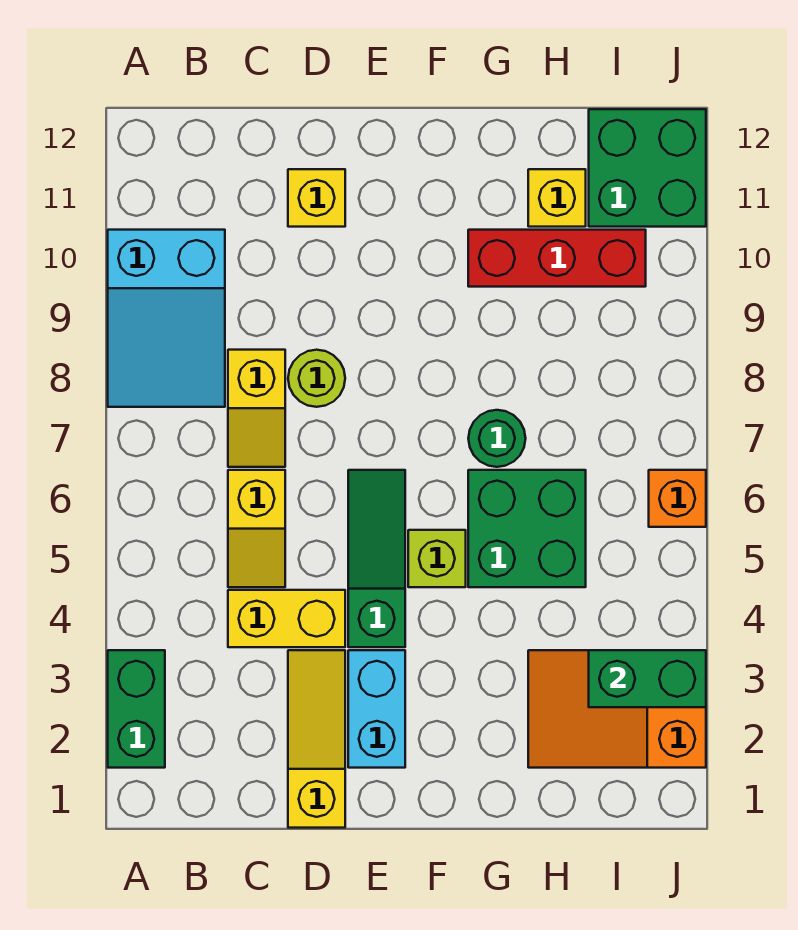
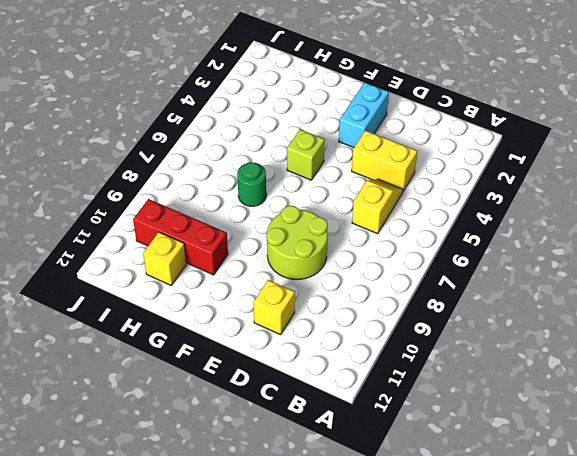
lime 2x2 round brick [267,206,328,279] -> lime 1x1 round brick [288,350,345,407]
none -> green 1x2 brick [108,650,165,768]
none -> cyan 2x3 slope [108,230,225,407]
none -> yellow 1x2 slope [228,350,285,467]

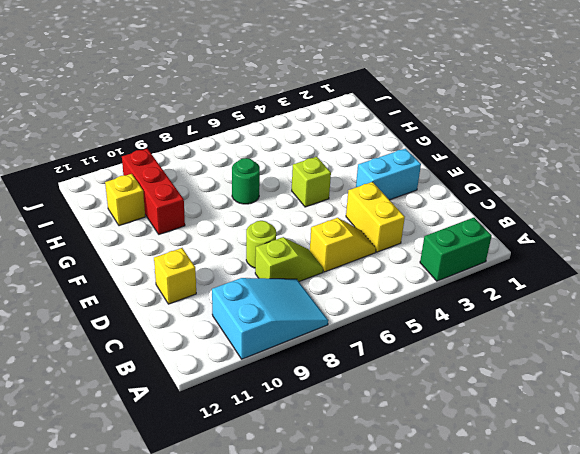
lime 1x2 slope [255,237,323,282] -> yellow 1x2 slope [228,350,285,467]
none -> yellow 1x3 slope [288,650,345,828]
none -> green 1x3 slope [348,470,405,647]
none -> green 2x2 brick [468,470,586,587]

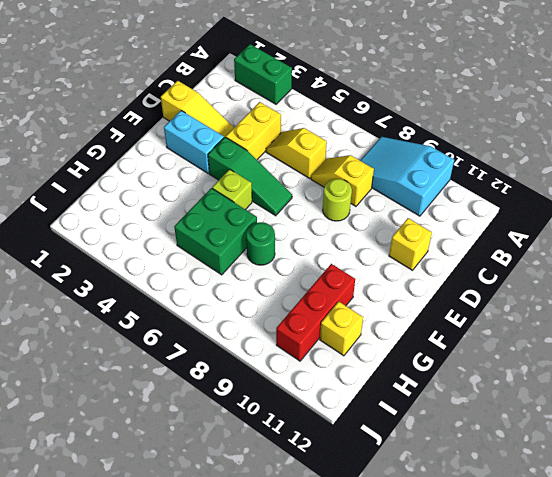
none -> orange 2x3 slope [528,650,706,768]
none -> green 2x2 brick [589,109,706,227]
none -> orange 1x1 brick [649,470,706,527]

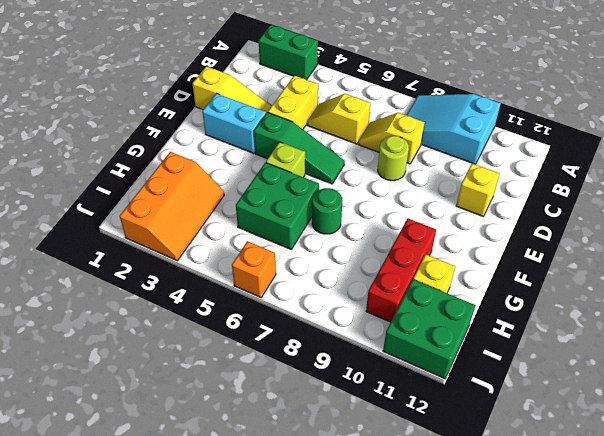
orange 2x3 slope [120,152,224,261] -> orange 2x3 slope turned to [528,650,706,768]
none -> green 1x2 brick [589,650,706,707]

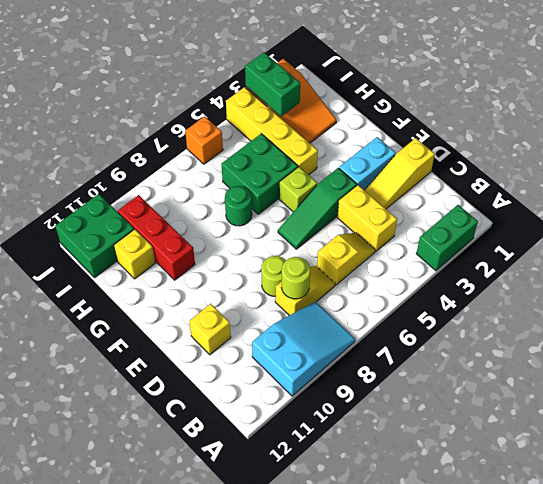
lime 1x1 round brick [282,257,310,299] -> none
yellow 1x4 brick [226,87,318,175] -> none

